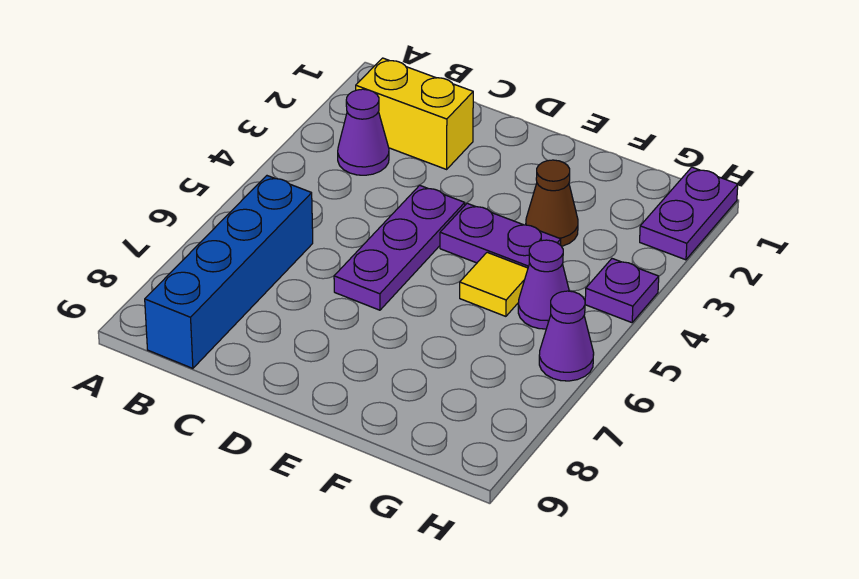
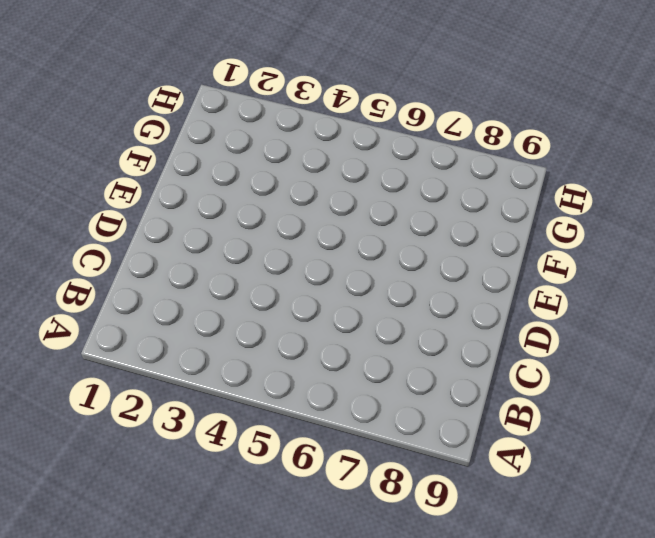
none -> yellow 1x2 brick [356,58,473,169]
none -> purple 1x1 cone [338,89,389,175]

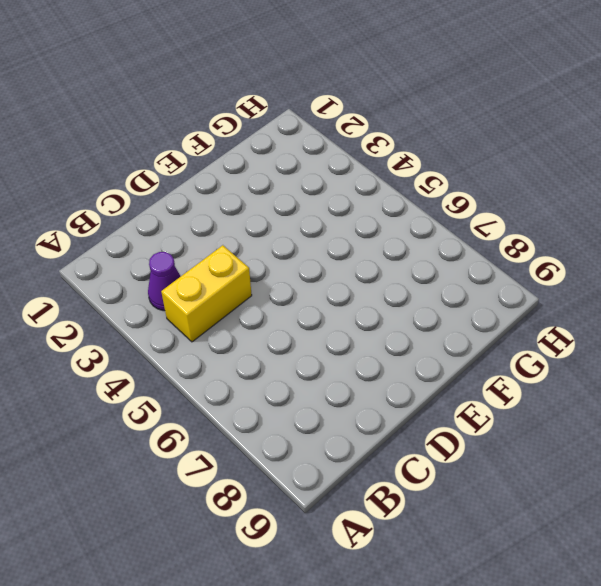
yellow 1x2 brick [161,245,252,342] -> yellow 1x2 brick moved to [356,58,473,169]
none -> blue 1x4 brick [145,176,313,368]
none -> purple 1x3 plate [334,185,465,310]

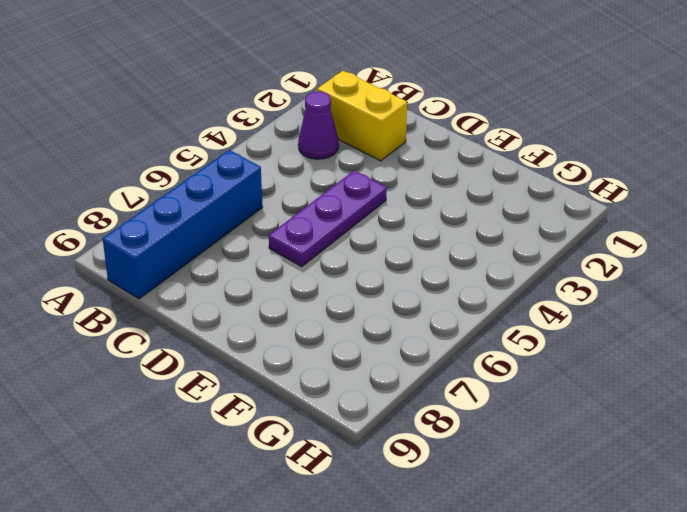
none -> purple 1x2 plate [440,203,561,268]
none -> brown 1x1 cone [526,160,578,246]

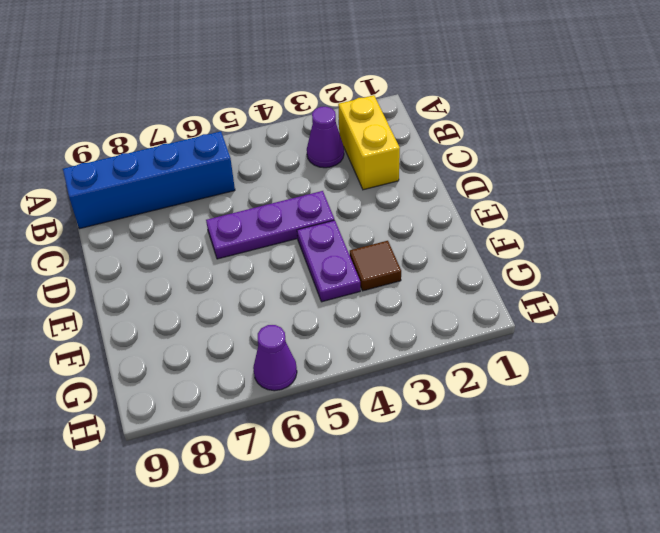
brown 1x1 tile [350,241,401,291] -> brown 1x1 cone [526,160,578,246]
none -> yellow 1x1 tile [460,252,528,316]
none -> purple 1x1 cone [518,240,569,329]

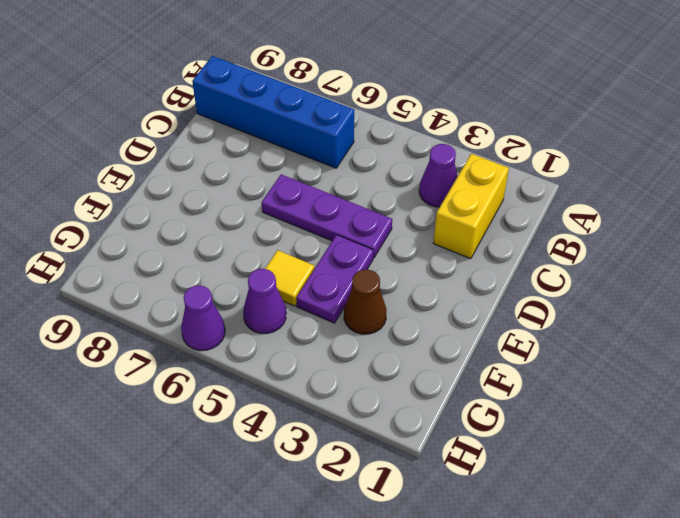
none -> purple 1x2 plate [640,167,738,260]
none -> purple 1x1 plate [585,259,659,323]

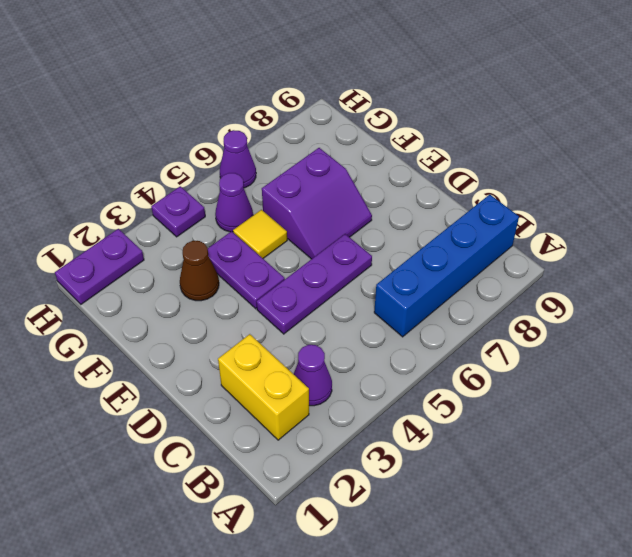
purple 2x2 slope [262,148,372,259] -> none

